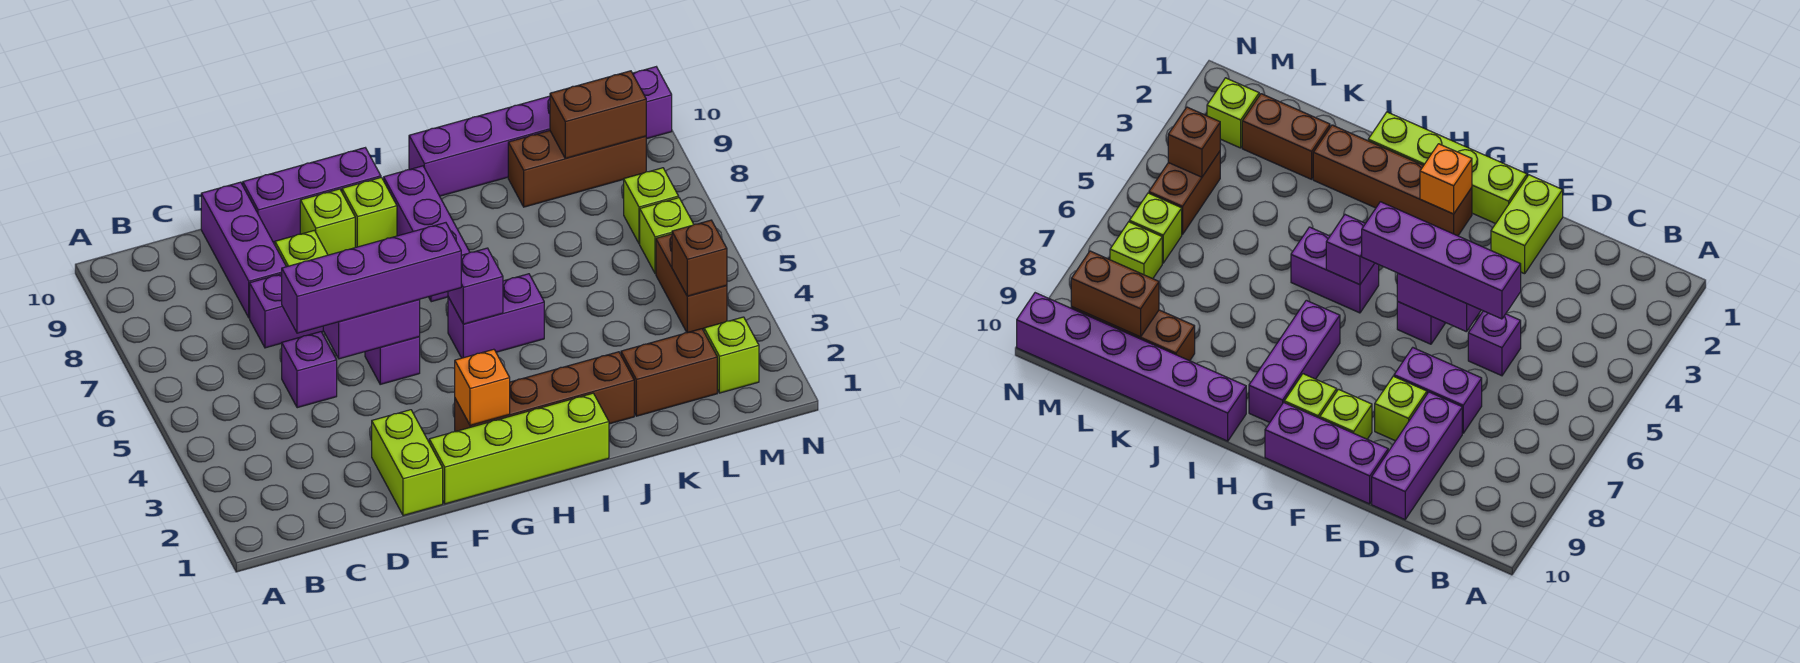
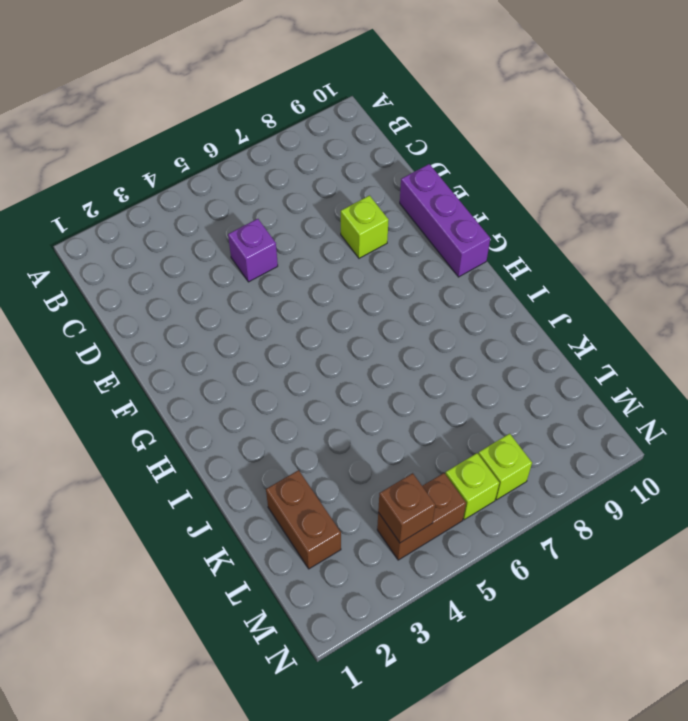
none -> purple 1x2 brick [250,274,324,348]
none -> purple 1x3 brick [201,182,286,318]
none -> lime 1x2 brick [372,410,443,516]

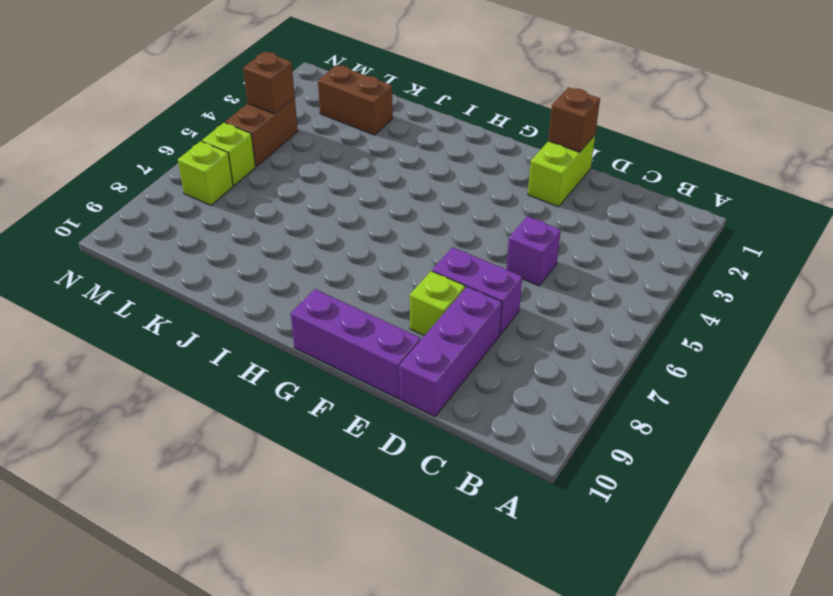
brown 1x1 brick [548,87,600,152] -> none
none -> lime 1x4 brick [429,393,609,504]
none -> purple 1x1 brick [365,336,420,384]
none -> lime 1x1 brick [300,189,355,255]

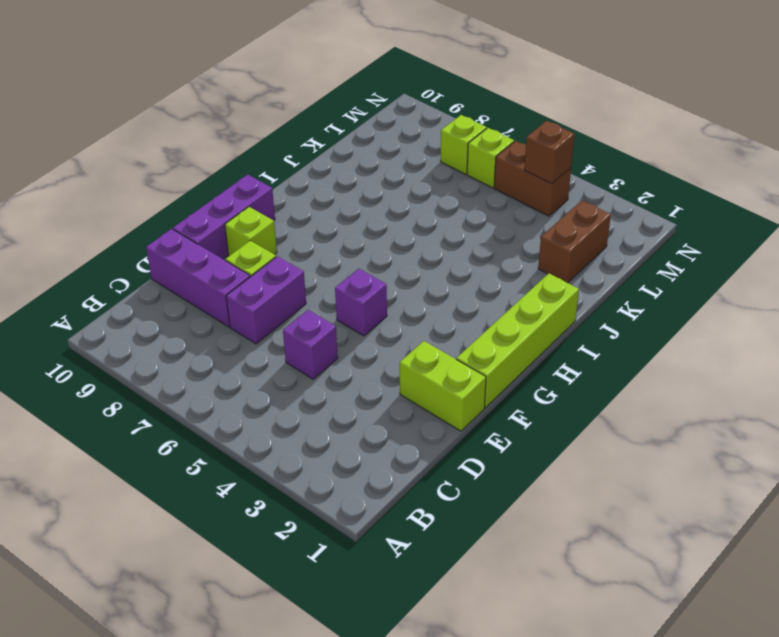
none -> brown 1x4 brick [455,352,634,432]
none -> lime 1x1 brick [342,177,397,247]
none -> purple 1x2 brick [448,274,544,358]

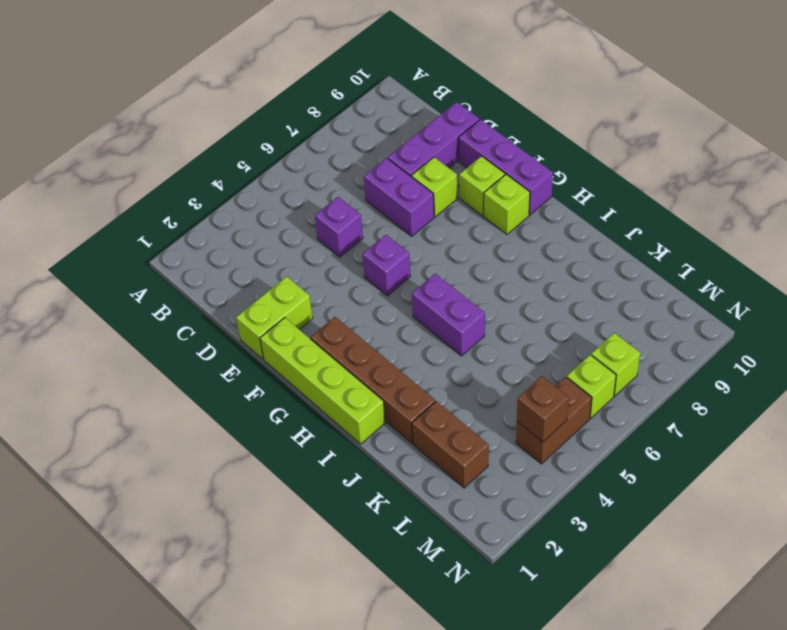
none -> purple 1x3 brick [384,166,470,302]
none -> purple 1x6 brick [409,67,672,196]
none -> brown 1x3 brick [508,131,646,207]

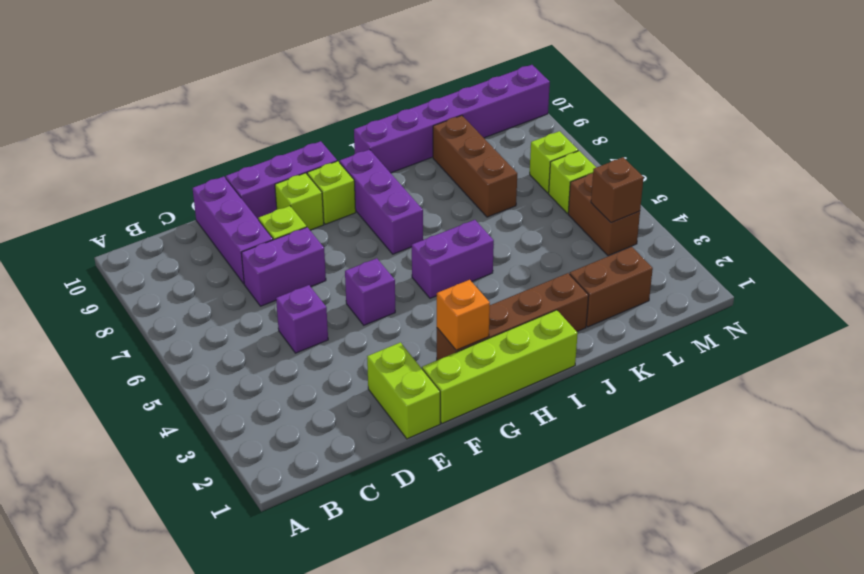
brown 1x3 brick [433,115,517,217] -> brown 1x3 brick turned to [508,131,646,207]
none -> lime 1x1 brick [704,317,759,393]
none -> purple 1x2 brick [323,300,420,359]
none -> purple 1x1 brick [448,248,503,324]

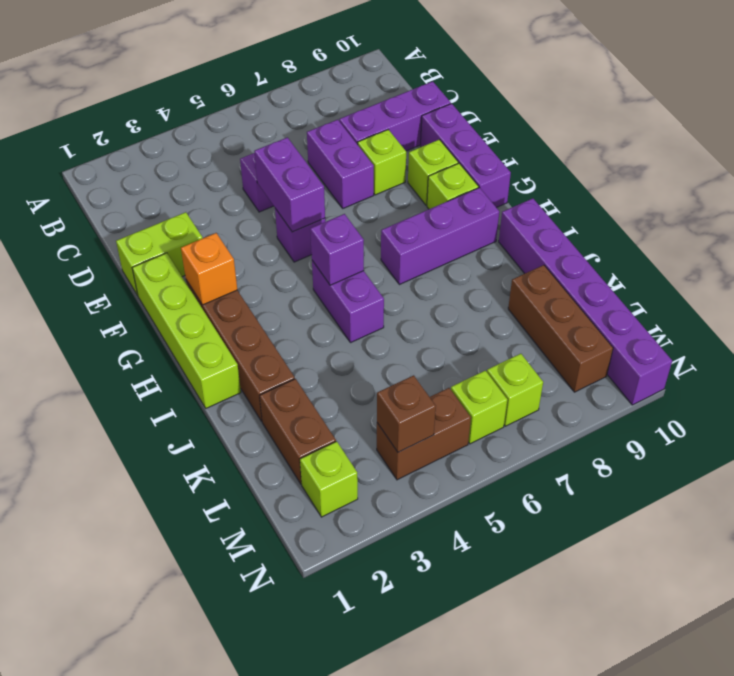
none -> brown 1x2 brick [550,71,646,158]
none -> purple 1x4 brick [282,223,461,333]

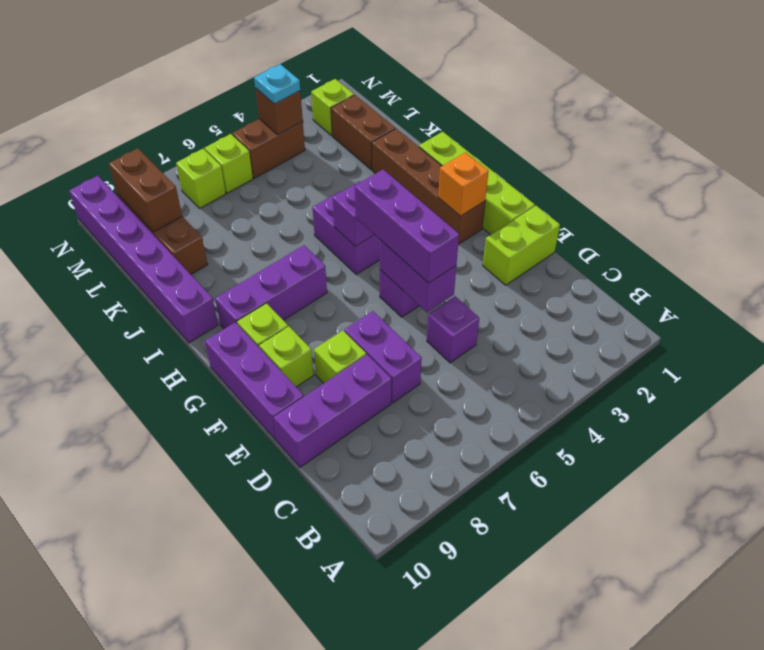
purple 1x3 brick [355,169,459,283] -> purple 1x4 brick [282,223,461,333]
cyan 1x1 plate [254,64,300,104] -> none

